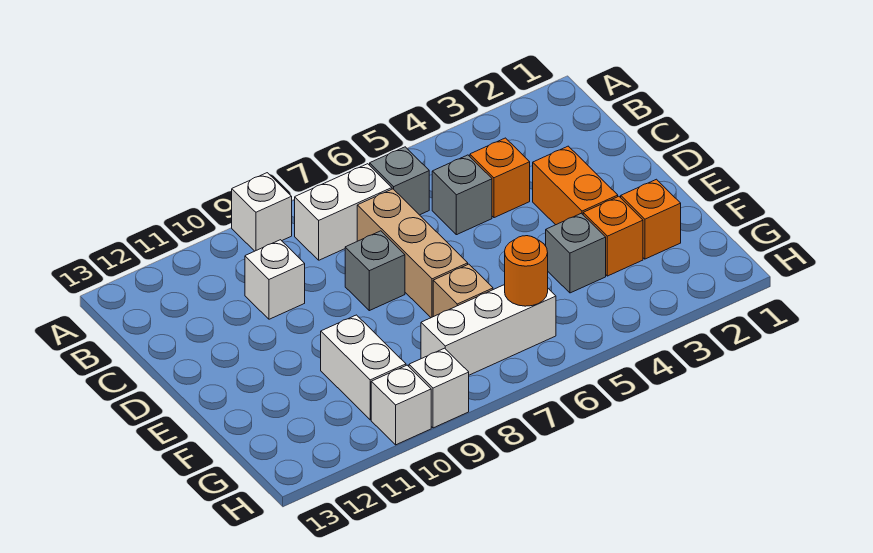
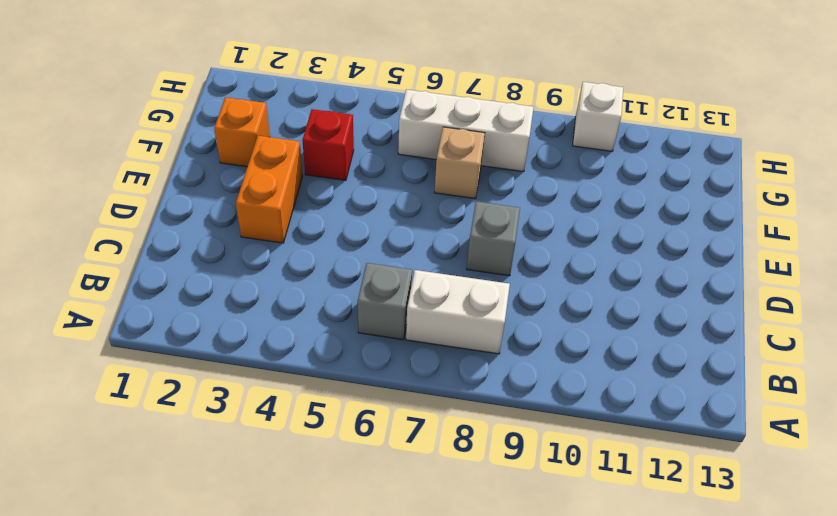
red 1x1 brick [302,109,354,181] -> grey 1x1 brick [546,213,606,293]
none -> white 1x1 brick [232,173,292,251]
none -> orange 1x1 brick [470,138,530,218]
none -> grey 1x1 brick [432,155,492,235]

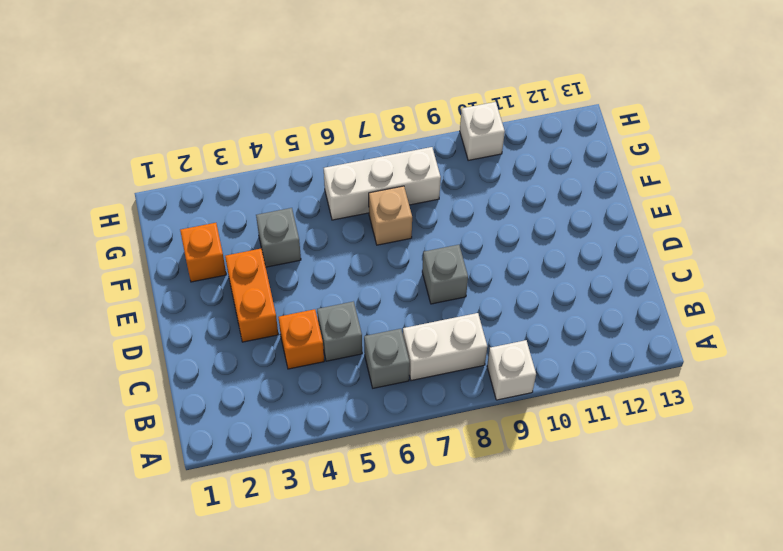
none -> tan 1x3 brick [357,189,468,318]
none -> white 1x1 brick [245,240,305,319]
none -> orange 1x1 brick [583,196,643,276]

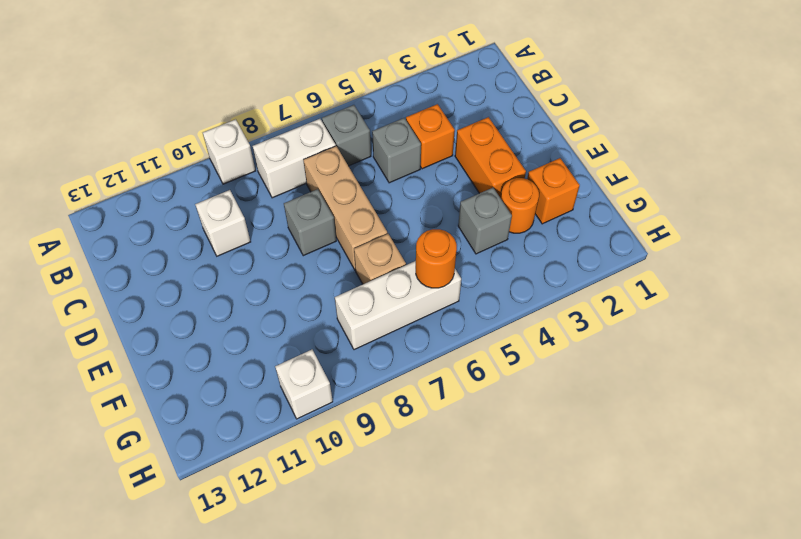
orange 1x1 round brick [501,178,539,233] -> orange 1x1 brick [583,196,643,276]
none -> white 1x2 brick [321,315,406,420]
none -> white 1x1 brick [409,348,469,428]

